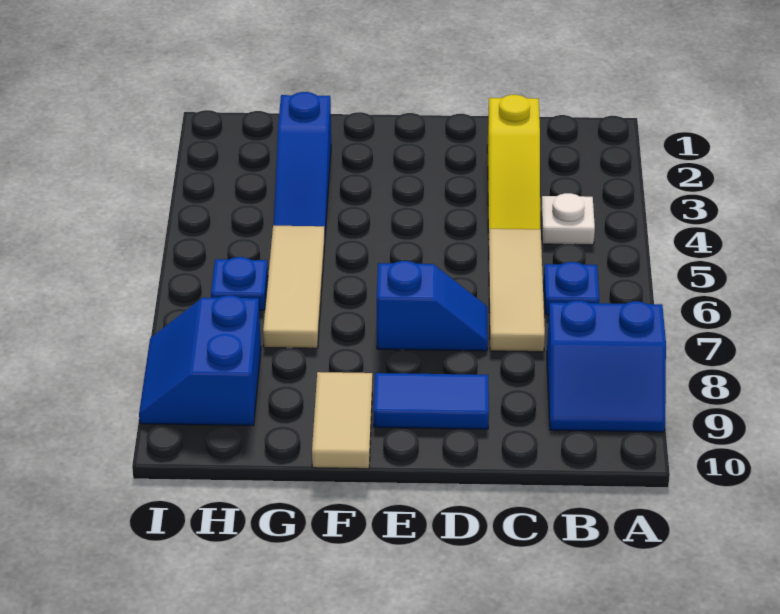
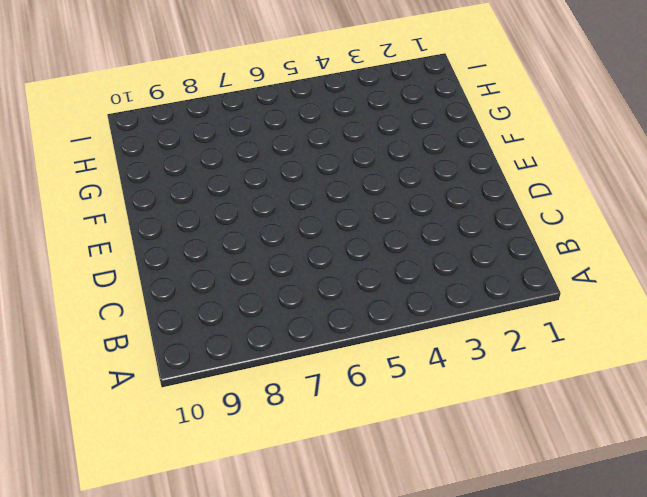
none -> blue 2x2 slope [547,301,666,432]
none -> white 1x1 plate [541,193,595,245]
none -> blue 1x1 plate [544,262,599,315]

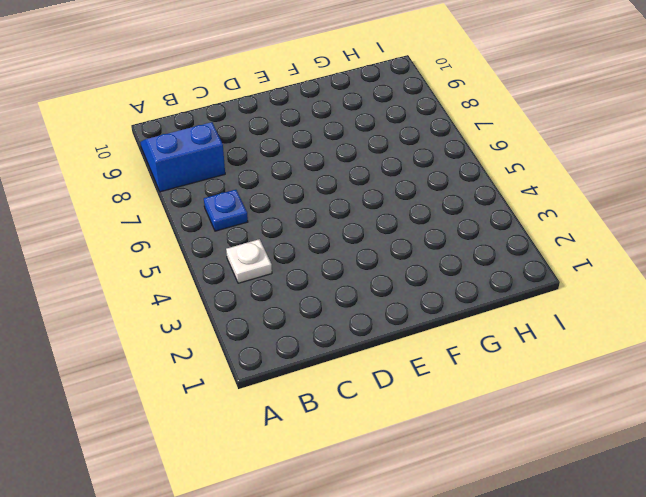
none -> yellow 1x3 slope [487,95,540,233]
none -> tan 1x3 tile [489,229,545,352]
none -> blue 1x2 slope [377,261,488,351]

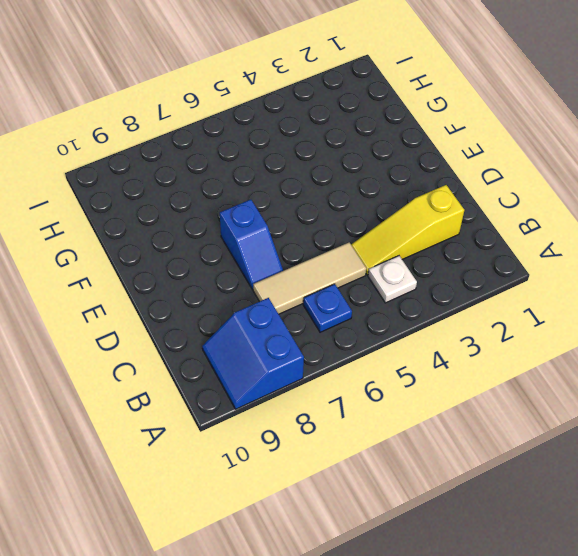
none -> blue 1x2 tile [374,373,489,429]
none -> tan 1x2 tile [312,372,372,469]
none -> blue 1x3 slope [274,92,331,232]

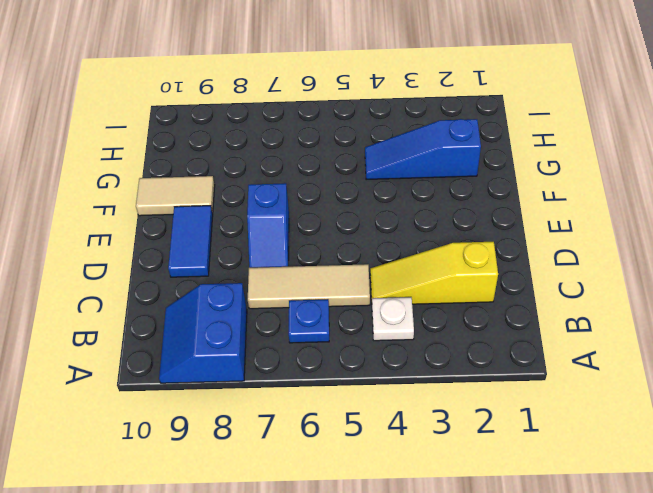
none -> tan 1x3 tile [263,226,325,348]
none -> blue 1x1 plate [211,257,268,310]
none -> blue 2x2 slope [139,295,261,426]

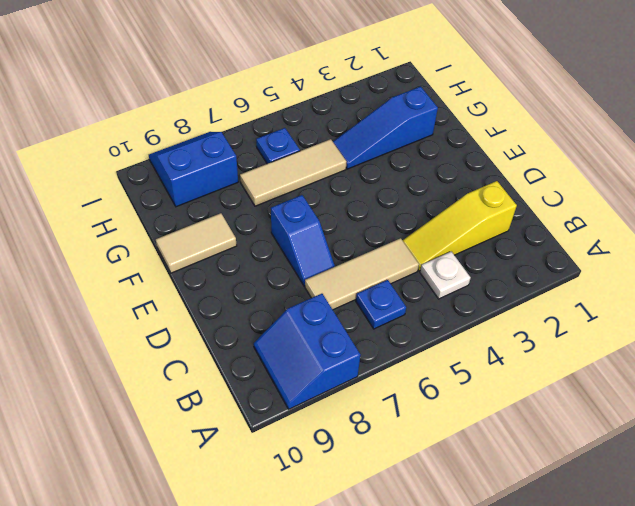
none -> blue 1x2 tile [374,373,489,429]

